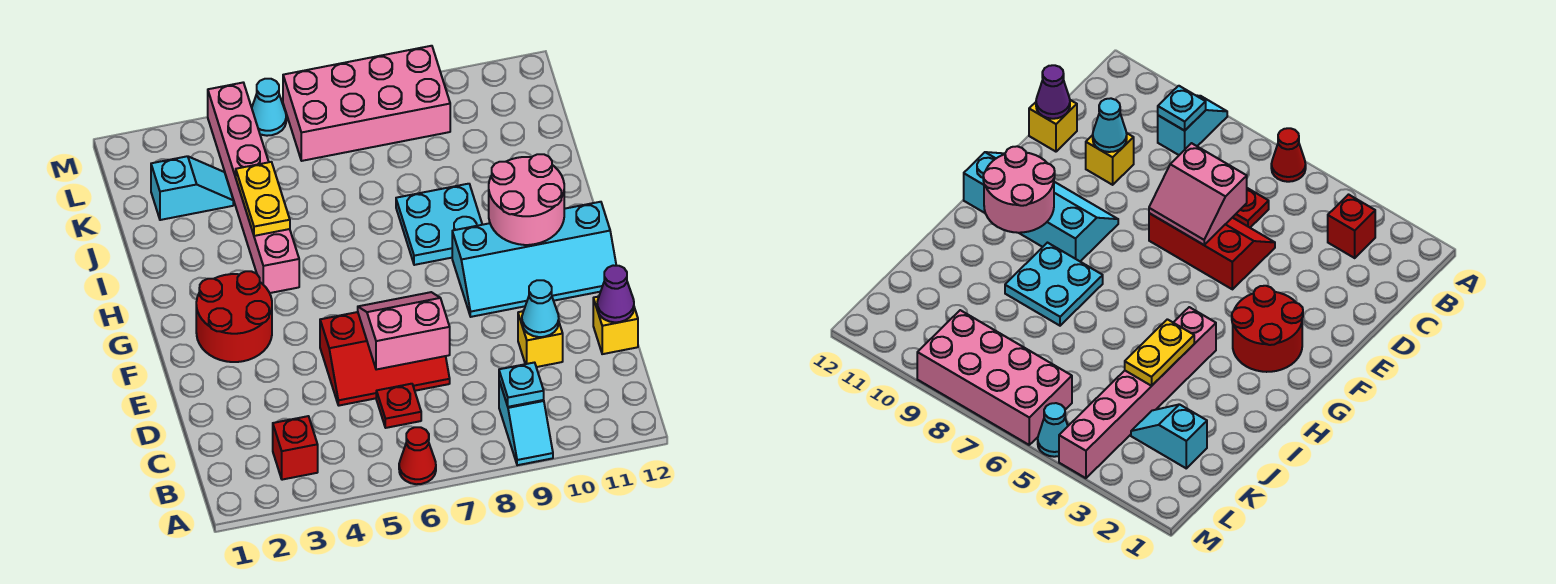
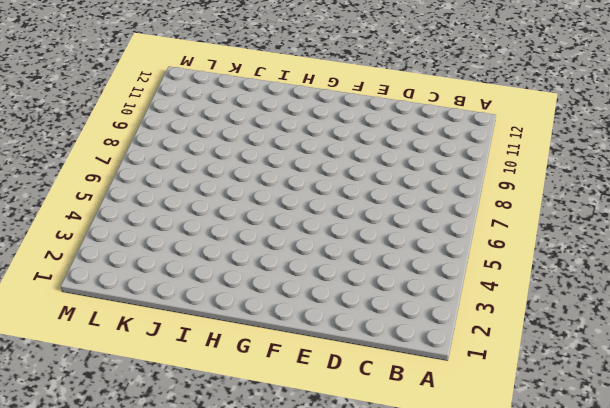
none -> red 1x1 cone [399,427,436,484]
none -> cyan 1x2 slope [499,381,553,465]
none -> red 1x1 brick [273,416,318,480]

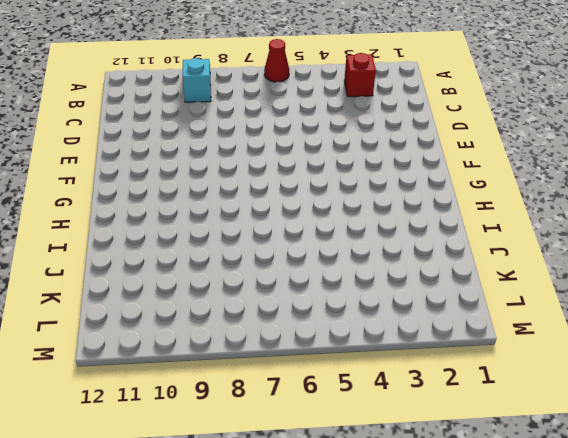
none -> red 1x1 plate [376,384,421,428]
none -> red 2x3 slope [320,312,450,406]
none -> yellow 1x1 brick [518,311,563,367]

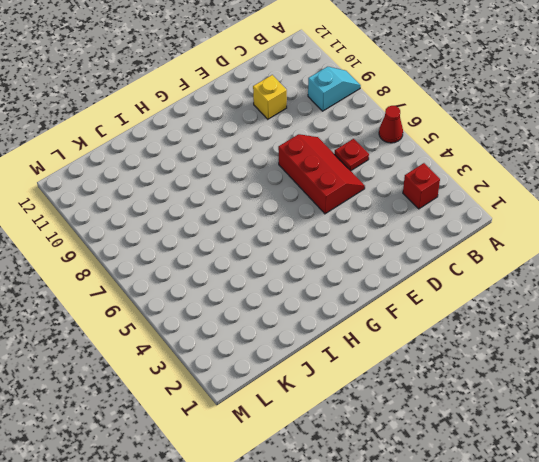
none -> yellow 1x1 brick [593,297,638,354]
none -> red 2x2 round brick [196,271,272,362]
none -> cyan 2x4 slope [452,202,616,317]

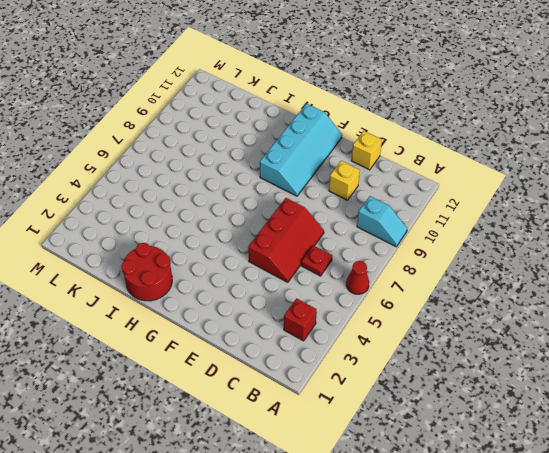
red 2x2 round brick [121,243,172,301] -> red 2x2 round brick moved to [196,271,272,362]
none -> pink 1x6 brick [208,83,299,293]
none -> cyan 2x2 plate [396,184,482,265]
none -> cyan 1x2 slope [151,156,233,220]

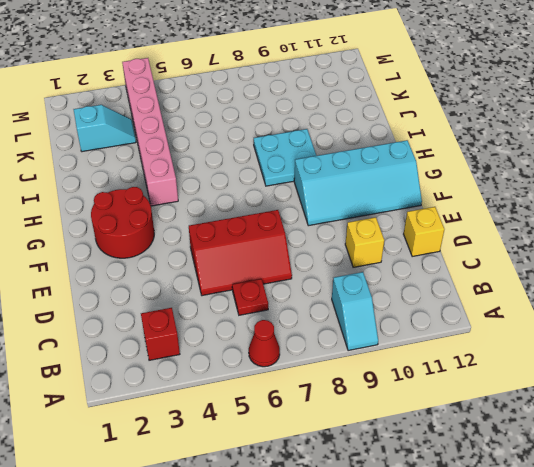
none -> pink 2x4 brick [283,46,450,161]
none -> cyan 1x1 cone [252,79,286,136]
none -> cyan 1x1 plate [499,363,544,407]

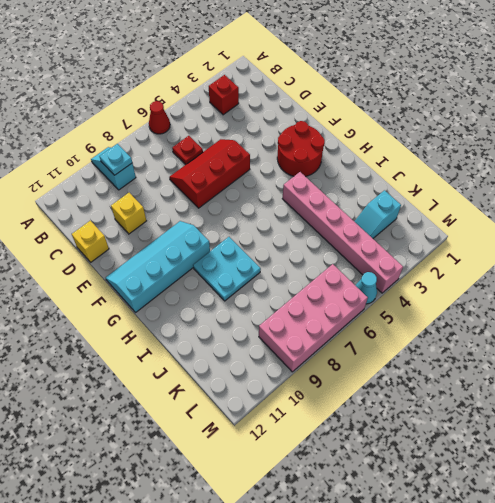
none -> pink 2x2 slope [358,292,450,370]
none -> cyan 1x1 cone [522,280,559,337]
none -> purple 1x1 cone [597,265,634,322]

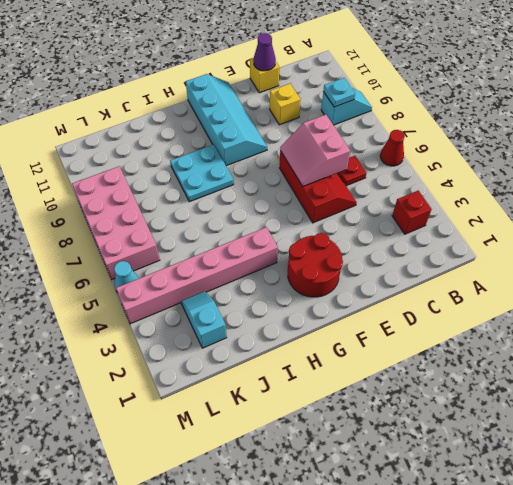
none -> cyan 1x1 cone [522,280,559,337]
none -> pink 2x2 round brick [489,154,564,245]
none -> yellow 1x2 plate [236,162,290,236]

